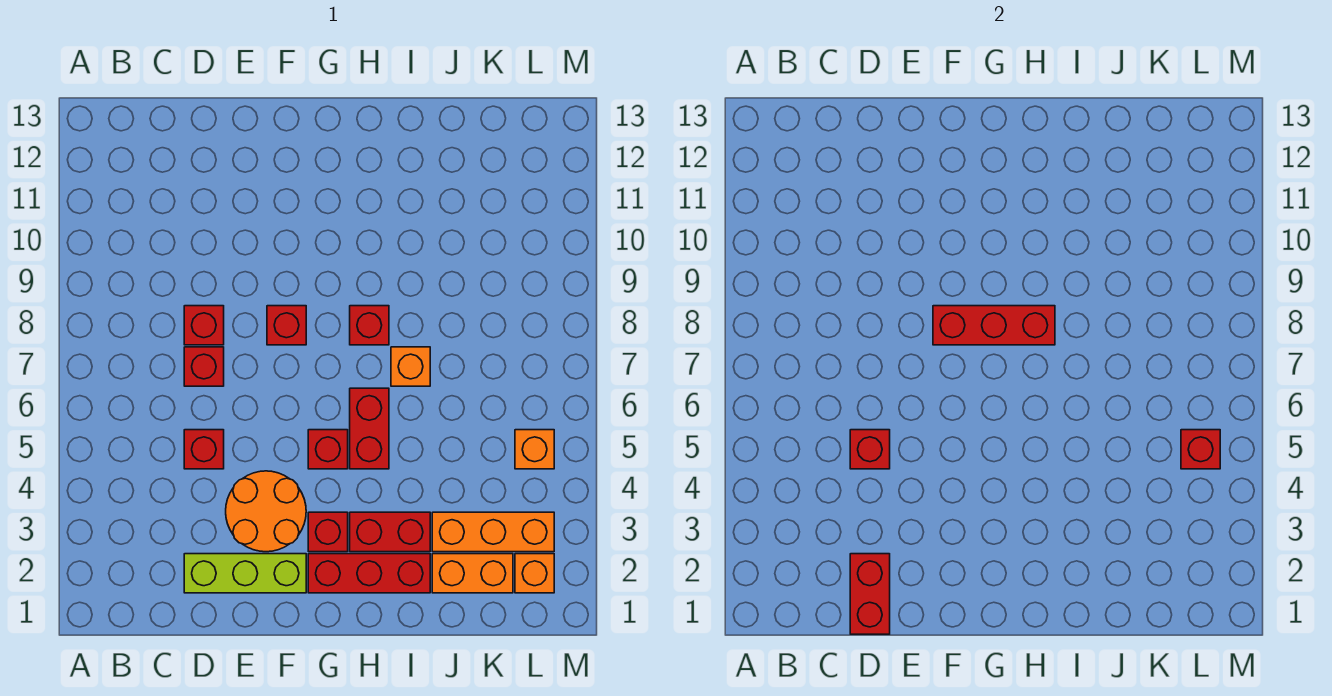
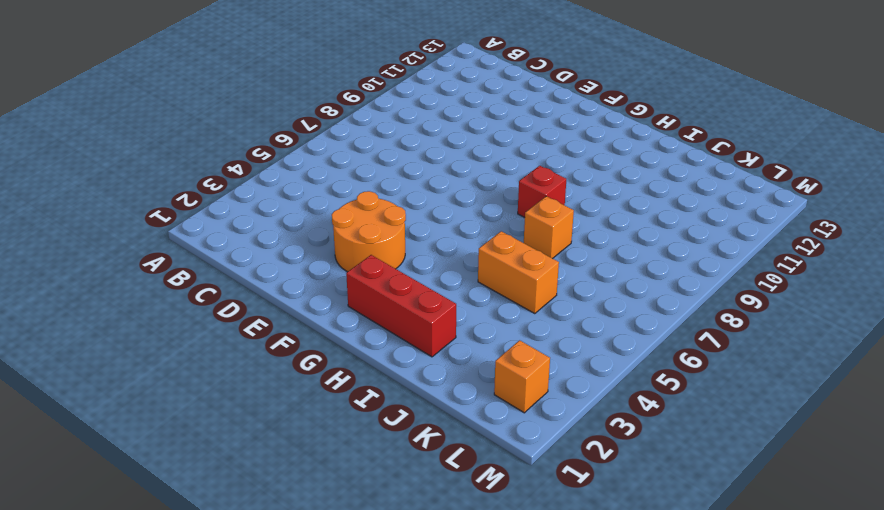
orange 1x2 brick [478,231,559,314] -> orange 1x2 brick moved to [432,554,513,593]
none -> lime 1x3 brick [184,554,306,593]
none -> red 1x1 brick [184,430,224,469]
none -> red 1x1 brick [184,347,224,386]

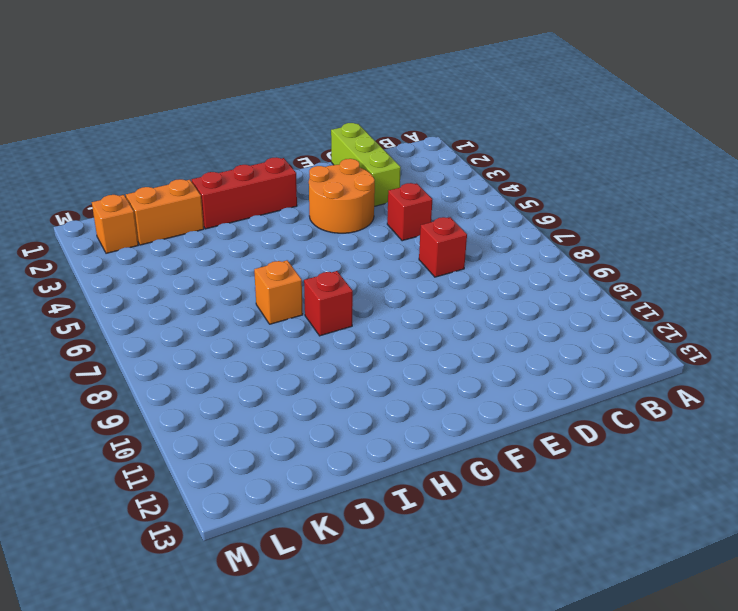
lime 1x3 brick [331,123,401,206] -> lime 1x3 brick turned to [184,554,306,593]
none -> red 1x1 brick [184,306,224,345]
none -> red 1x1 brick [267,306,306,345]
none -> red 1x1 brick [308,512,348,552]

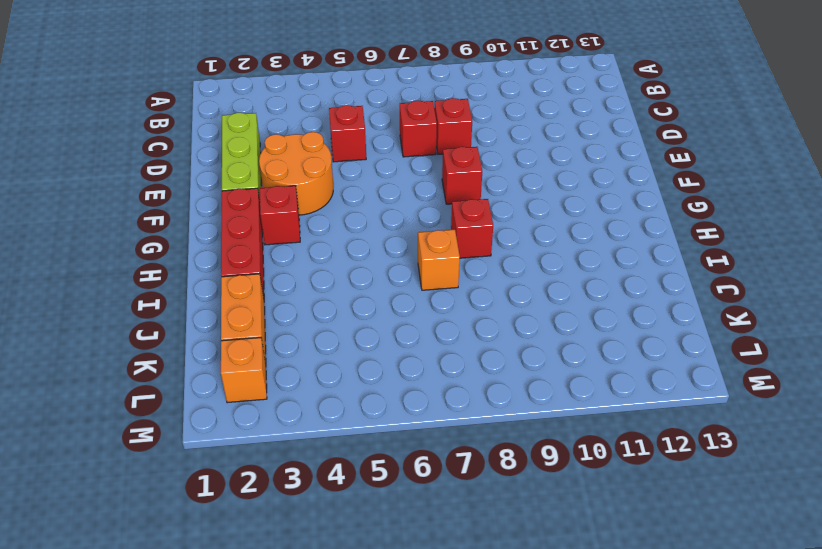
none -> red 1x1 brick [308,430,348,469]
none -> red 1x2 brick [350,512,430,552]
none -> red 1x2 brick [350,388,389,469]

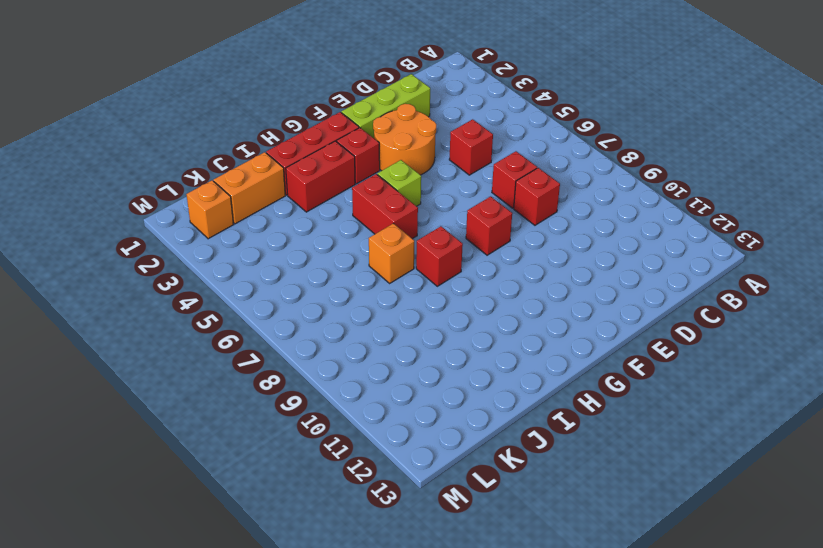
lime 1x1 brick [377,160,421,206] -> red 1x1 brick [308,430,348,469]
none -> orange 1x3 brick [432,512,554,552]
none -> orange 1x1 brick [515,430,554,469]
none -> red 1x2 brick [850,554,890,634]

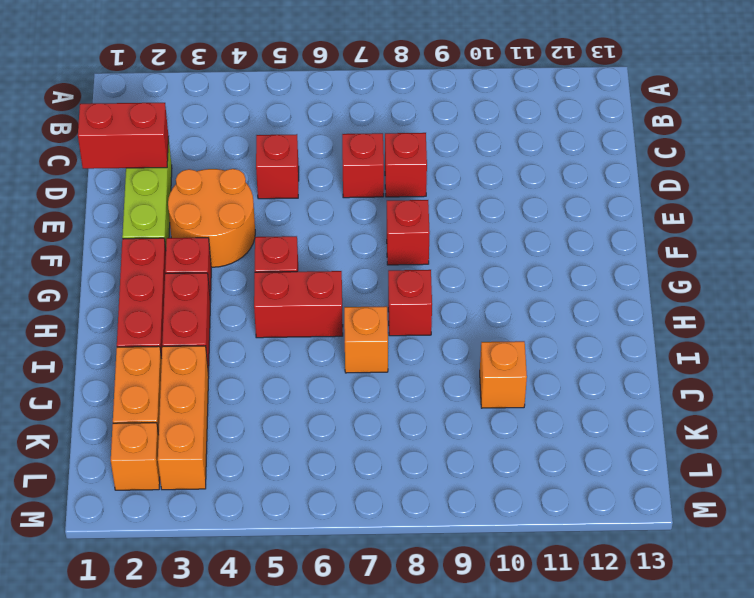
orange 1x1 brick [480,341,527,408] -> orange 1x1 brick moved to [515,430,554,469]
none -> red 1x1 brick [850,430,890,469]
none -> red 1x3 brick [933,306,1055,345]
none -> red 1x1 brick [1181,430,1220,469]

